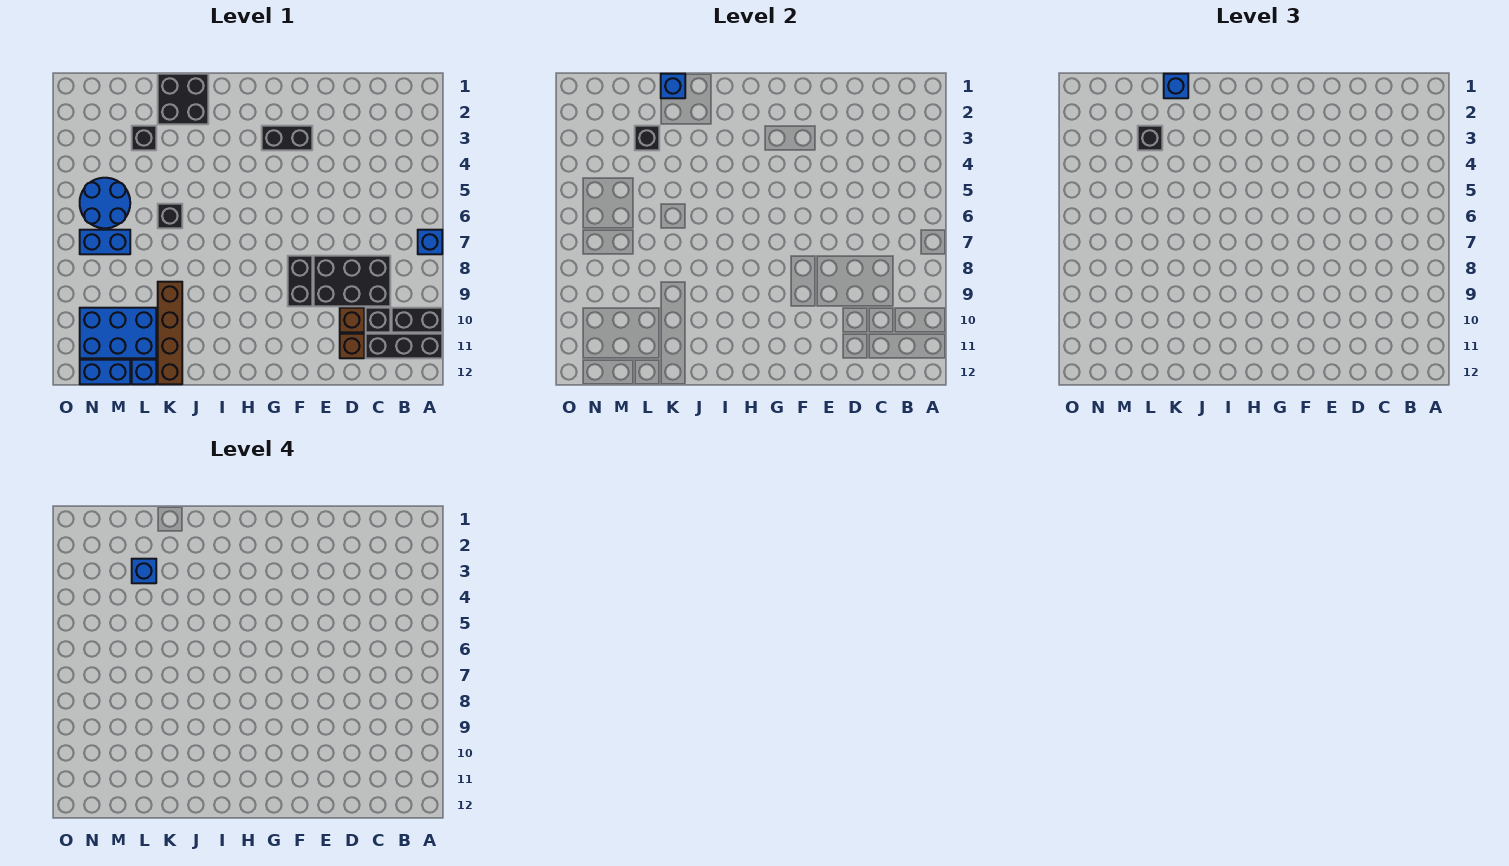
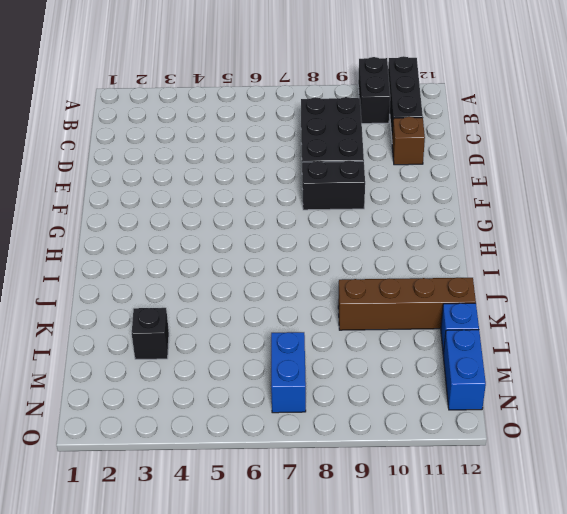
none -> blue 1x1 brick [418,230,442,254]
none -> black 1x1 brick [366,308,390,332]
none -> brown 1x1 brick [340,308,364,332]

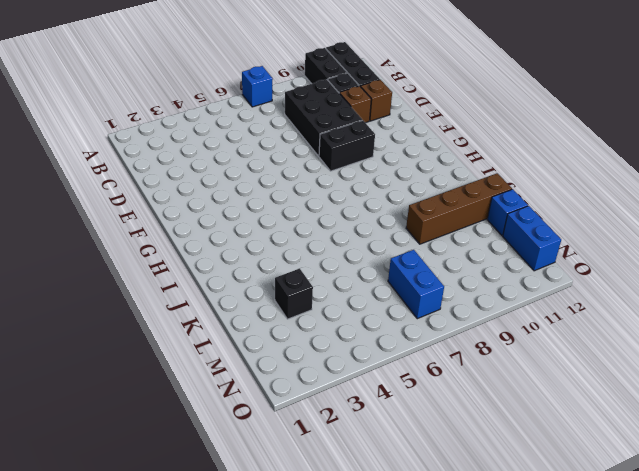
none -> black 1x2 brick [262,126,312,150]
none -> black 2x2 brick [158,74,208,124]
none -> black 1x1 brick [158,204,182,228]

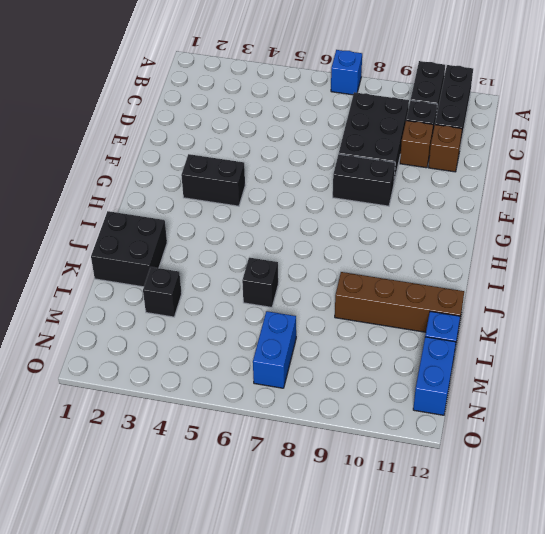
black 1x2 brick [181,154,245,206] -> black 1x2 brick turned to [262,126,312,150]
none -> blue 2x3 brick [80,308,156,358]
none -> blue 2x2 round brick [80,178,130,228]
none -> blue 1x1 brick [661,74,685,98]

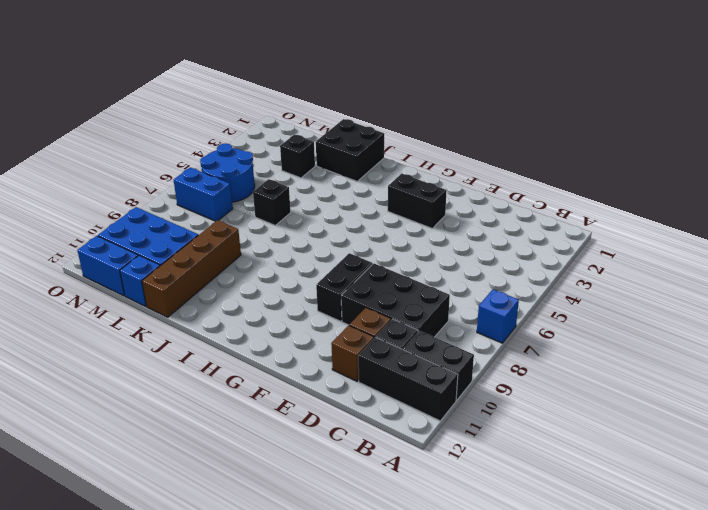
none -> blue 1x1 brick [661,74,685,98]
none -> black 1x1 brick [635,126,659,150]
none -> blue 1x1 brick [1164,74,1188,98]

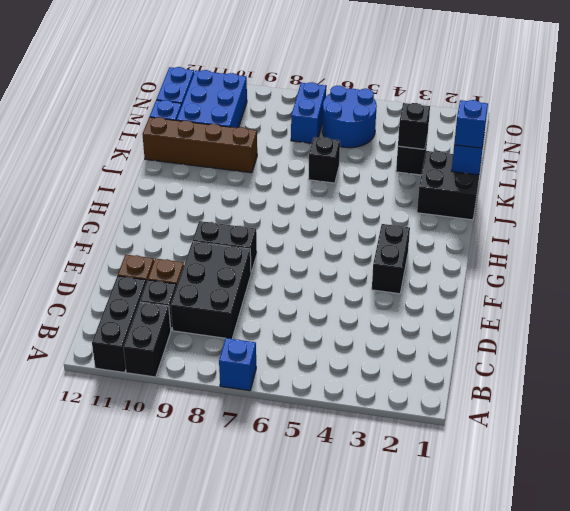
none -> black 1x1 brick [1138,126,1162,150]
none -> blue 1x1 brick [132,559,156,583]

